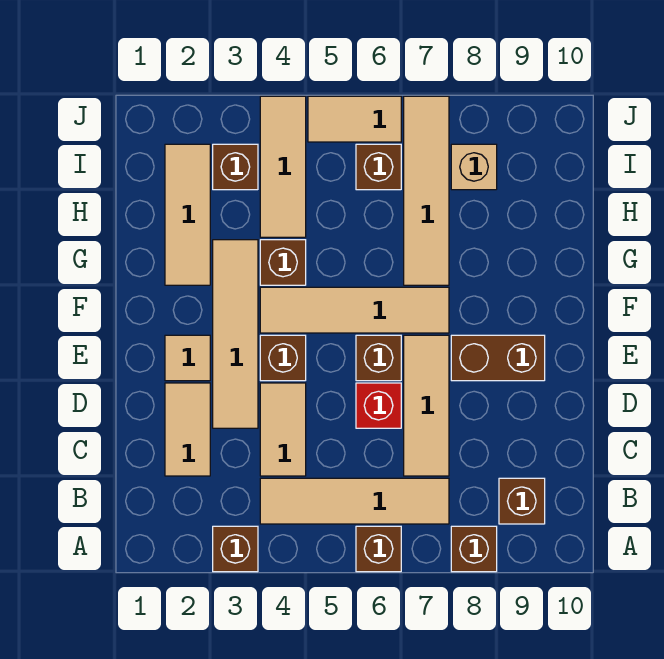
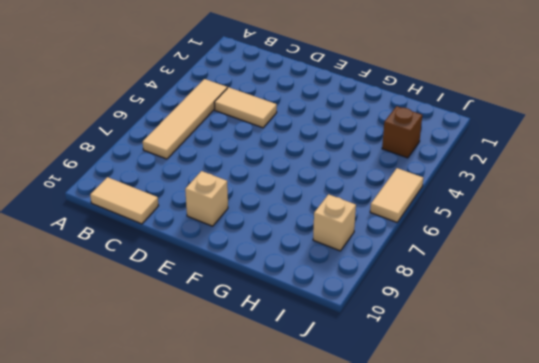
tan 1x2 tile [90,177,159,224] -> tan 1x2 tile moved to [165,383,210,476]
tan 1x1 brick [185,171,228,226] -> brown 1x2 brick [451,335,545,381]
none -> brown 1x1 brick [213,526,258,572]
none -> brown 1x1 brick [356,526,401,572]
none -> brown 1x1 brick [451,526,497,572]

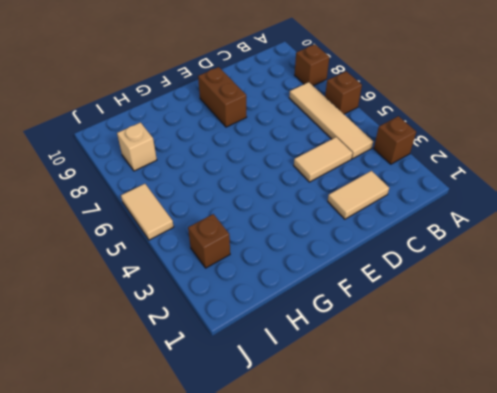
none -> brown 1x1 brick [499,478,545,524]
none -> tan 1x3 tile [404,335,449,476]
none -> tan 1x4 tile [213,240,258,428]

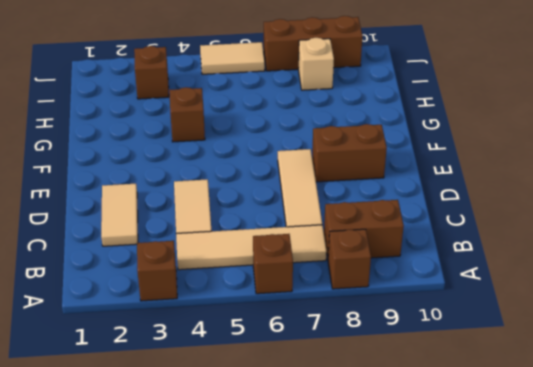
brown 1x2 brick [324,200,404,258] -> brown 1x1 brick [499,478,545,524]
brown 1x3 brick [263,16,363,71] -> tan 1x4 tile [404,96,449,285]
none -> tan 1x4 tile [213,240,258,428]
none -> red 1x1 brick [356,383,401,428]
none -> tan 1x1 tile [165,335,210,381]

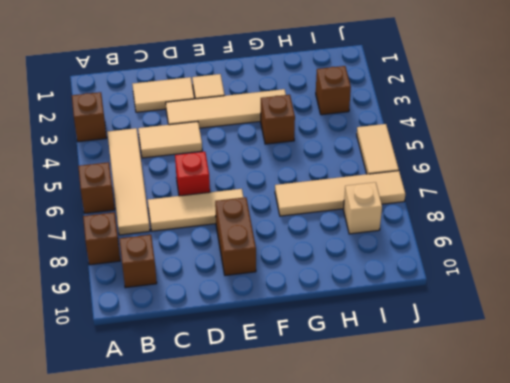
none -> brown 1x1 brick [260,335,306,381]
none -> brown 1x1 brick [356,335,401,381]
none -> tan 1x4 tile [260,287,449,333]

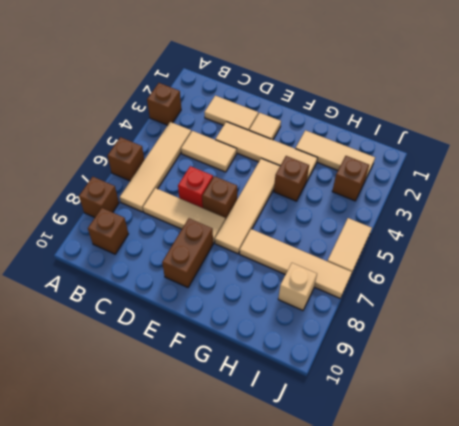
none -> brown 1x1 brick [260,335,306,381]
none -> tan 1x3 tile [260,96,306,237]
none -> brown 1x1 brick [356,144,401,190]

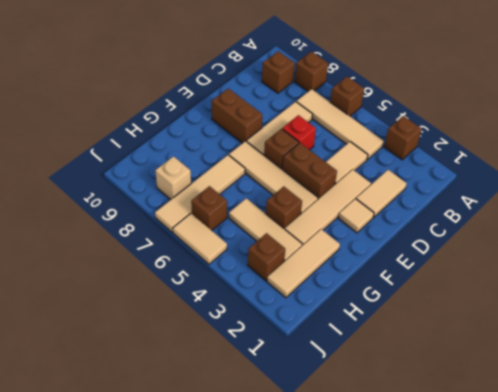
brown 1x2 brick [282,143,337,199] -> brown 1x1 brick [260,335,306,381]
tan 1x3 tile [229,198,302,261] -> tan 1x3 tile turned to [260,96,306,237]

